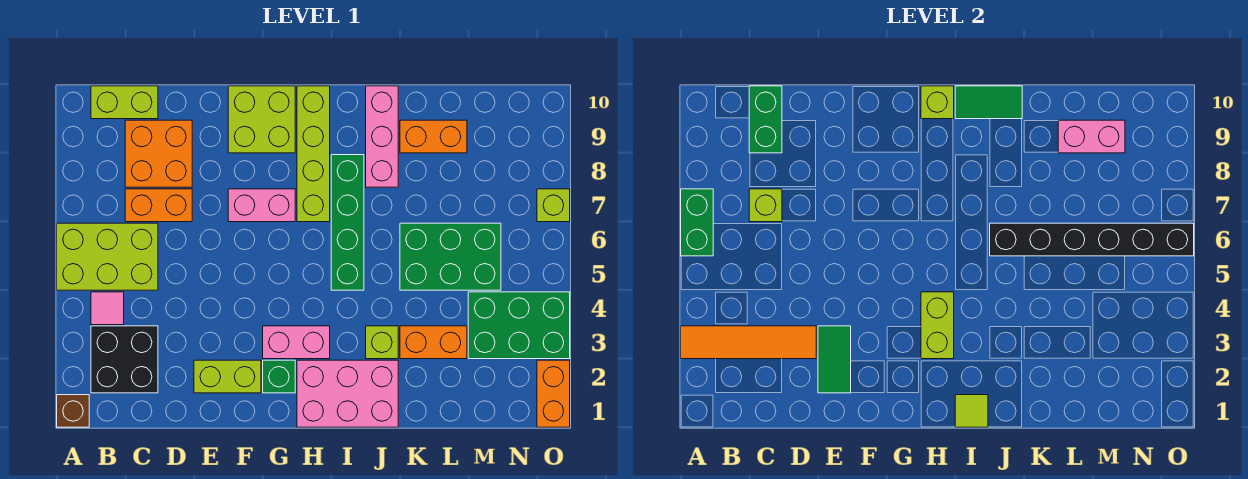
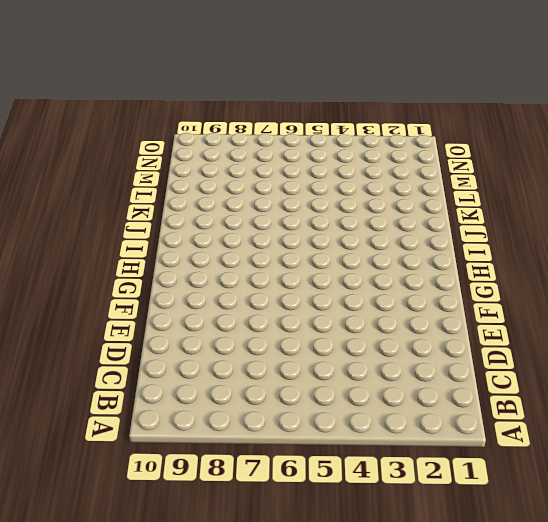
none -> brown 1x1 brick [57,395,89,427]
none -> lime 2x3 brick [57,223,158,290]
none -> black 2x2 brick [91,326,158,393]
none -> pink 1x1 tile [91,292,124,325]

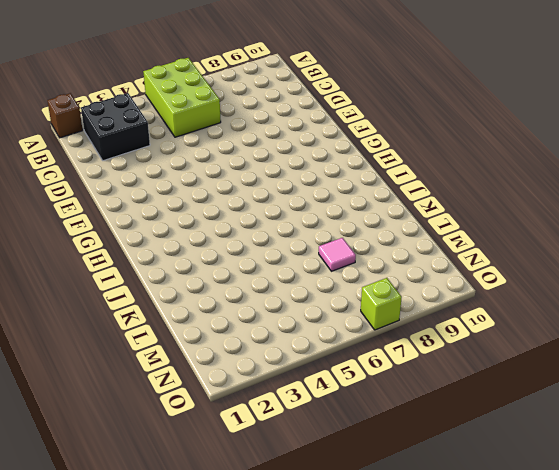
pink 1x1 tile [319,238,356,271] -> pink 1x1 tile moved to [91,292,124,325]
none -> lime 1x2 brick [91,86,158,119]
none -> orange 1x2 brick [125,189,192,222]
none -> orange 2x2 brick [125,120,192,187]
none -> lime 1x2 brick [194,360,261,393]

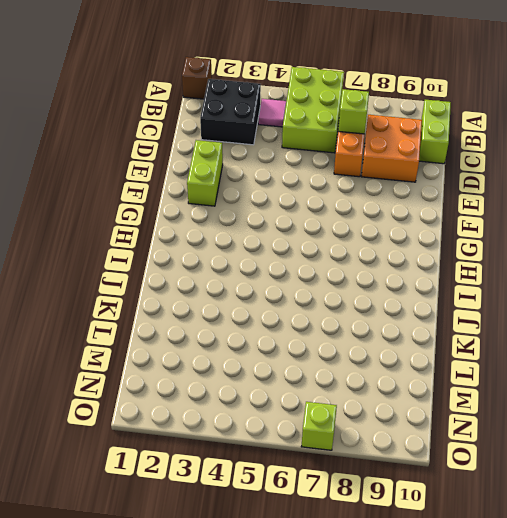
none -> pink 1x2 brick [228,189,295,222]
none -> lime 2x2 brick [228,86,295,153]
none -> green 1x1 brick [263,360,295,393]
none -> pink 1x2 brick [263,326,330,359]

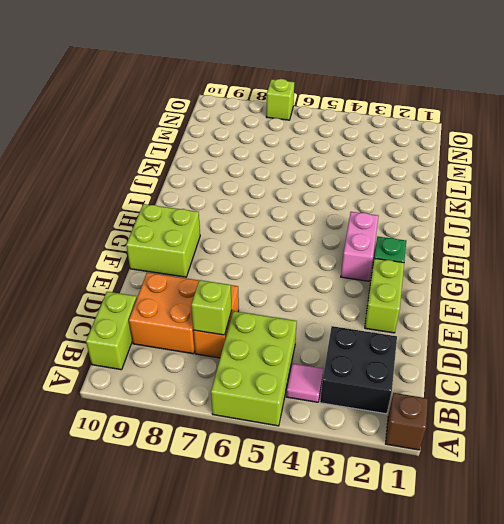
none -> pink 1x2 brick [228,189,295,222]
none -> pink 2x3 brick [297,360,398,427]
none -> lime 1x4 brick [297,86,330,222]
none -> green 1x4 brick [331,155,364,290]

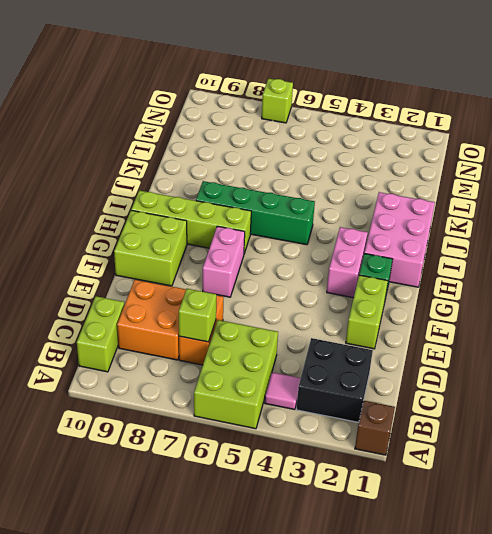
none -> lime 1x1 brick [366,326,398,359]
none -> pink 1x3 brick [366,86,398,187]
none -> orange 1x2 brick [400,326,467,359]
none -> green 2x3 brick [400,223,501,290]

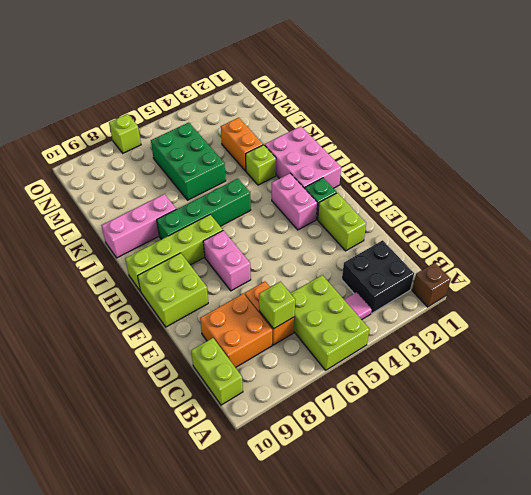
none -> orange 1x2 brick [400,120,467,153]
none -> green 2x3 brick [468,292,570,359]
none -> orange 1x2 brick [537,360,570,427]
none -> orange 1x4 tile [681,326,816,359]

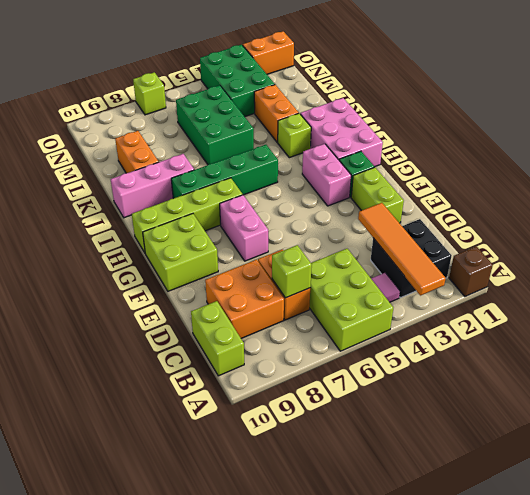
none -> green 1x2 brick [681,189,713,256]
none -> green 1x2 brick [749,86,782,153]
none -> green 1x2 tile [818,326,851,393]
none -> lime 1x2 brick [921,292,954,359]

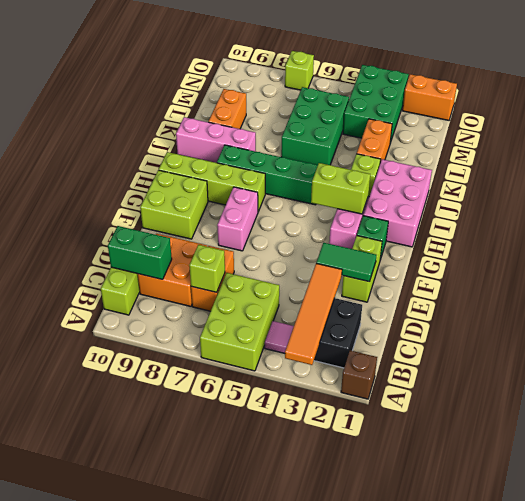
none -> green 1x2 brick [681,189,713,256]
none -> lime 1x1 brick [921,86,954,119]
none -> lime 1x1 tile [955,395,988,427]
none -> green 1x2 tile [955,86,1022,119]

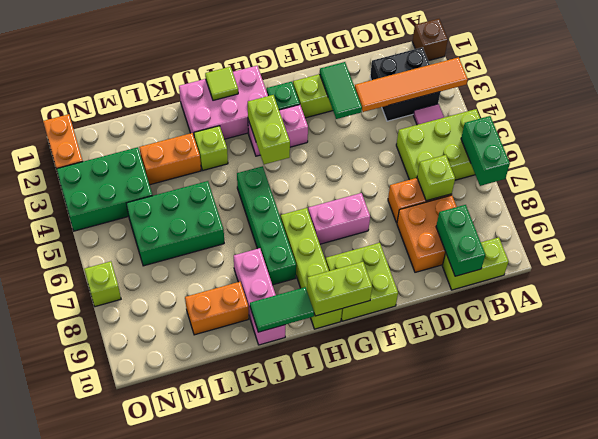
lime 1x2 brick [307,262,372,316] -> lime 1x1 brick [921,86,954,119]
none -> black 1x6 brick [990,223,1194,256]
none -> pink 1x2 brick [1058,120,1125,153]

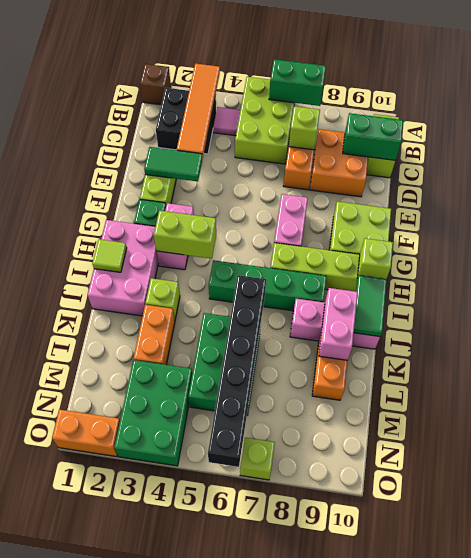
pink 1x2 brick [319,288,358,360] -> pink 1x2 brick moved to [1058,120,1125,153]

